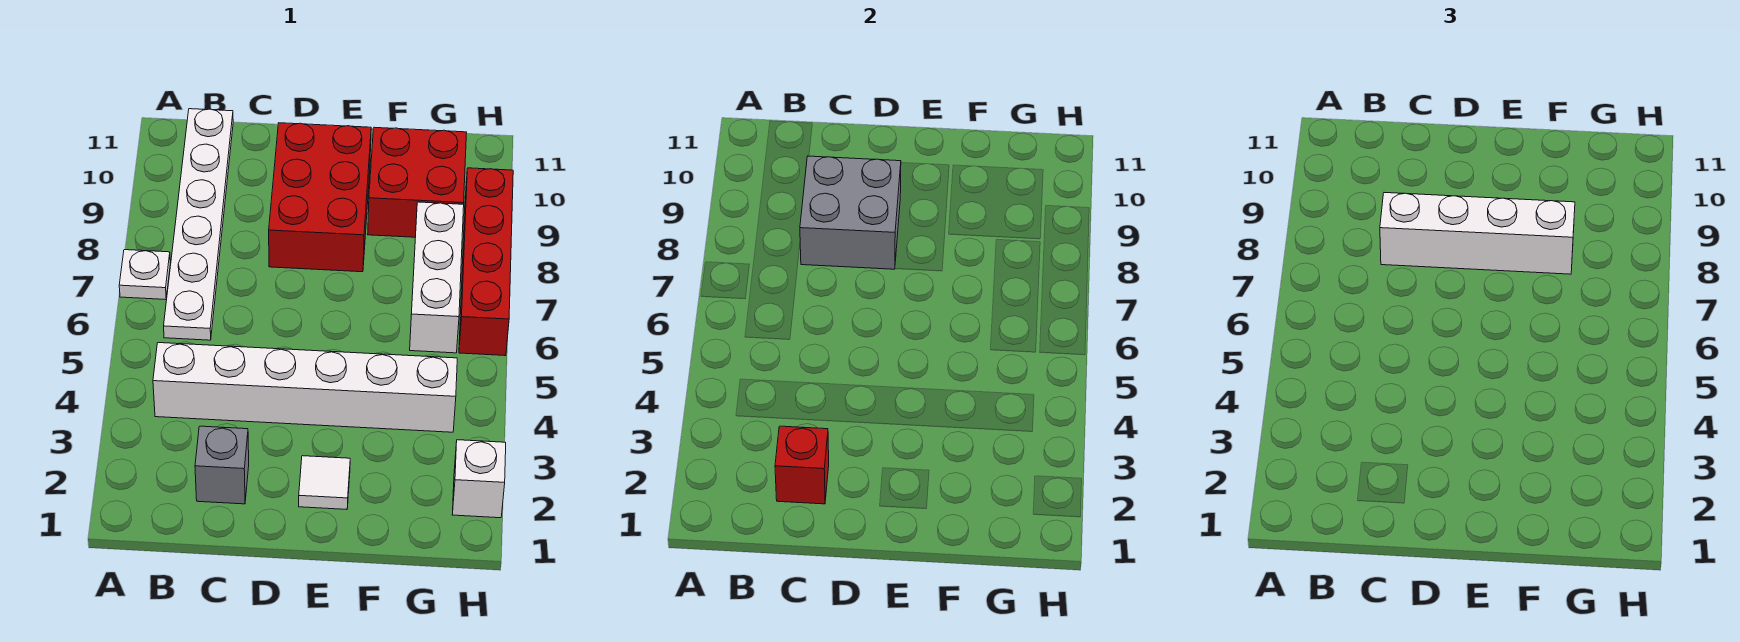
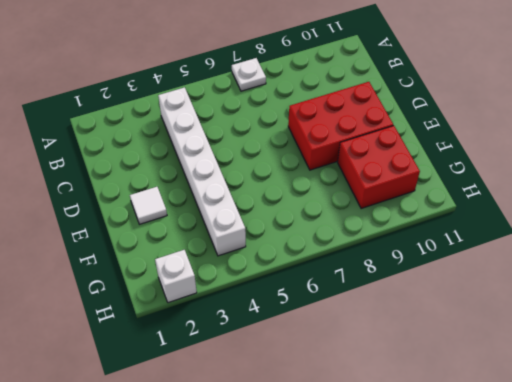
none -> white 1x6 plate [164,109,233,340]
none -> grey 1x1 brick [195,426,249,504]
none -> white 1x3 brick [410,202,464,353]

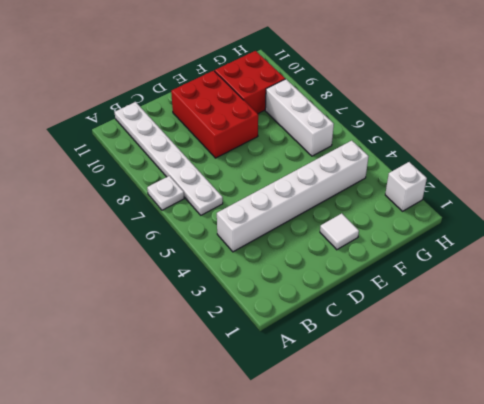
none -> grey 1x1 brick [195,426,249,504]
none -> red 1x4 brick [459,168,513,356]
none -> red 1x1 brick [775,426,829,504]

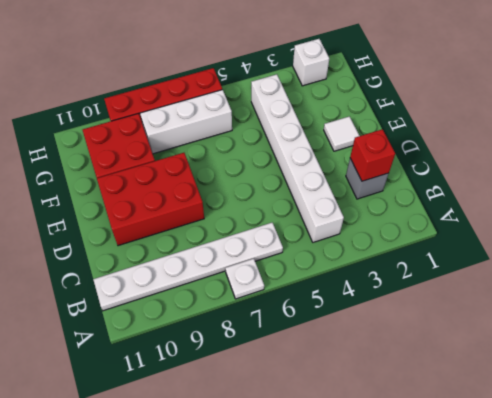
none -> grey 2x2 brick [800,156,901,269]
none -> white 1x4 brick [1380,193,1575,274]

